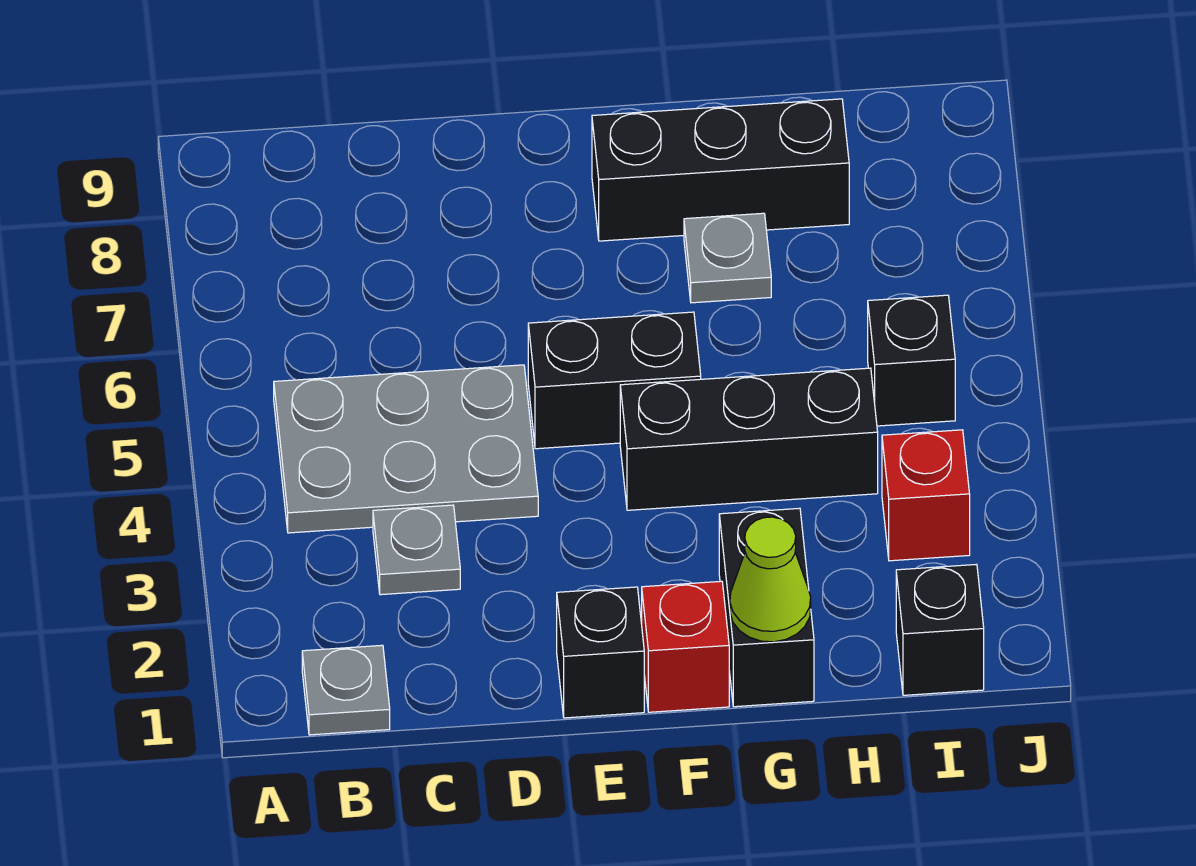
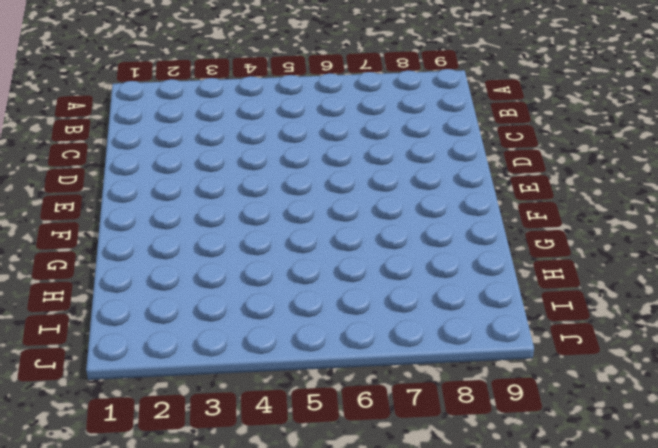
none -> grey 1x1 plate [302,645,390,735]
none -> grey 2x3 plate [274,365,538,533]
none -> grey 1x1 plate [373,505,460,595]

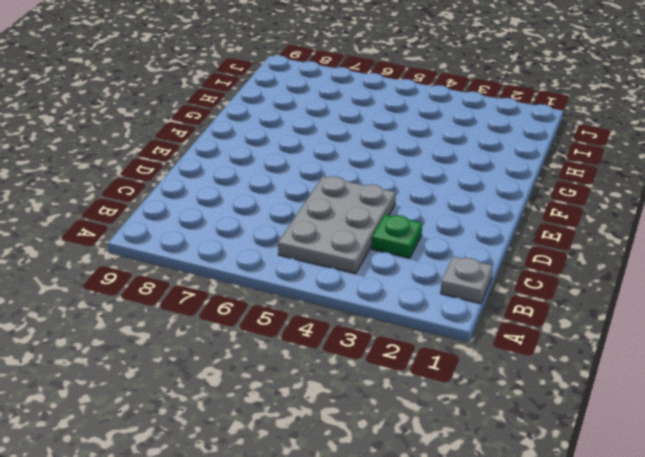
green 1x1 plate [372,215,422,258] -> grey 1x1 plate [373,505,460,595]
none -> black 1x1 brick [557,587,644,718]
none -> black 1x2 brick [528,312,701,449]
none -> red 1x1 brick [642,581,729,712]

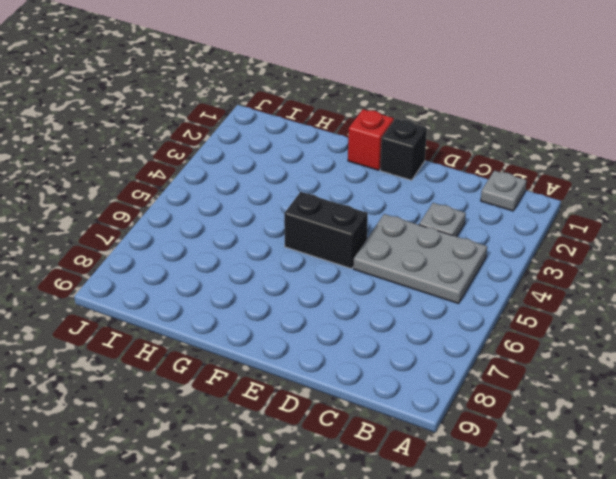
none -> black 1x3 brick [620,368,878,510]
none -> black 1x3 brick [592,99,849,241]
none -> black 1x2 brick [719,508,814,707]

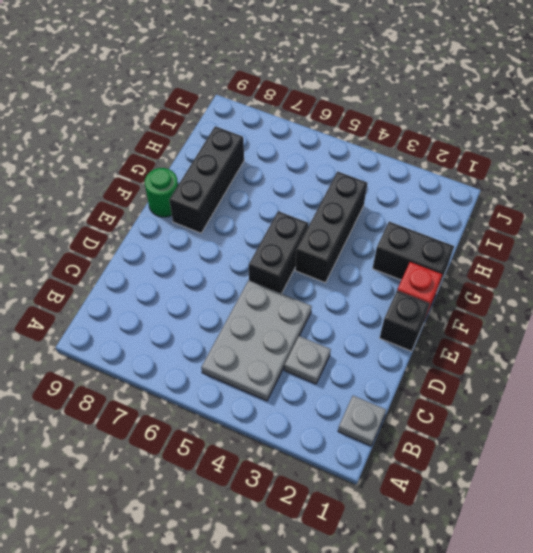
green 1x1 round brick [145,168,178,217] -> none
none -> grey 1x1 plate [684,213,771,303]
none -> black 1x1 brick [896,564,984,695]
none -> red 1x1 brick [882,430,970,561]

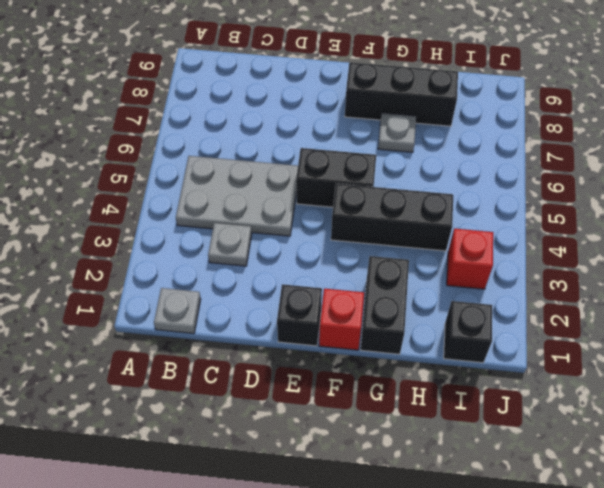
none -> black 1x1 brick [868,295,955,426]
none -> lime 1x1 cone [730,517,811,642]

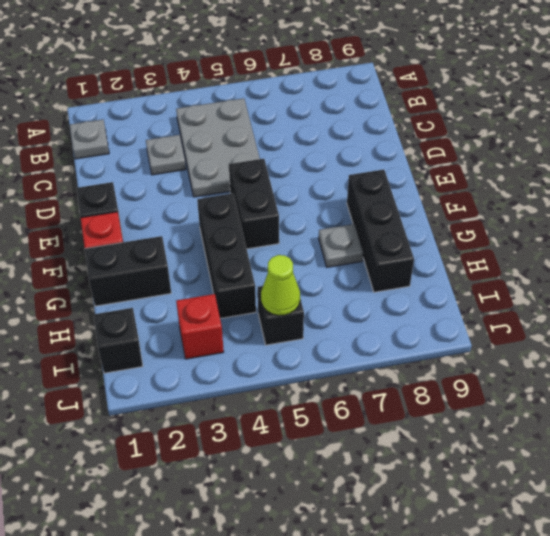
lime 1x1 cone [261,255,300,316] -> lime 1x1 cone moved to [730,517,811,642]

